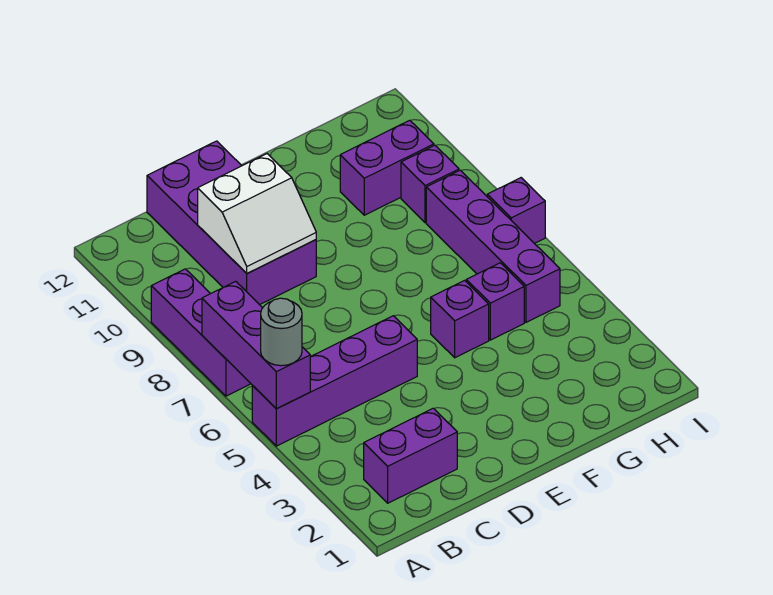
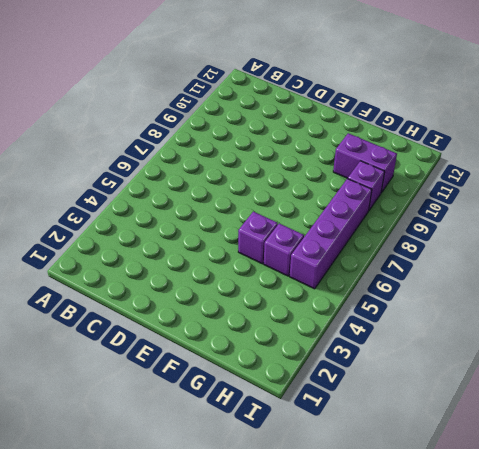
none -> purple 1x4 brick [252,316,417,446]
none -> purple 1x3 brick [151,269,251,396]
none -> purple 1x2 brick [364,408,457,503]

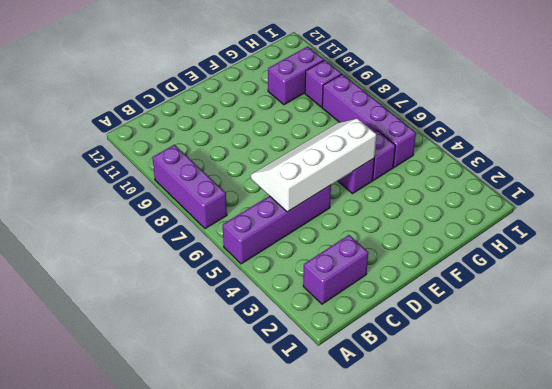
white 2x4 slope [251,118,376,212] -> none
none -> purple 2x4 brick [147,141,316,305]
none -> purple 1x1 brick [487,178,545,244]
none -> purple 1x3 brick [202,281,310,409]

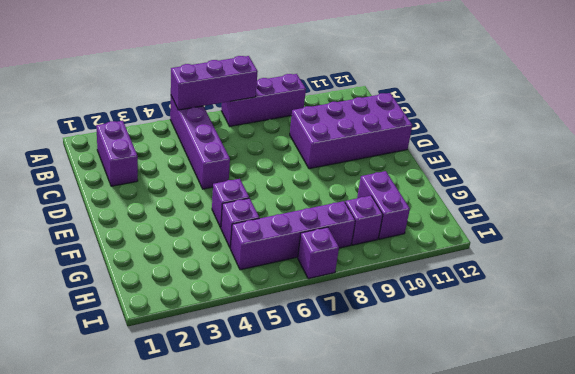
none -> white 2x2 slope [198,154,316,273]
none -> grey 1x1 round brick [261,298,302,366]

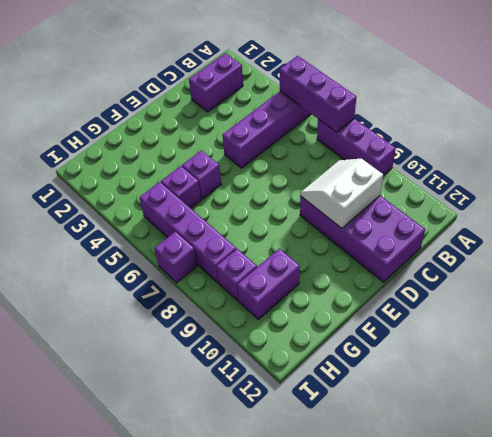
none -> grey 1x1 round brick [261,298,302,366]

